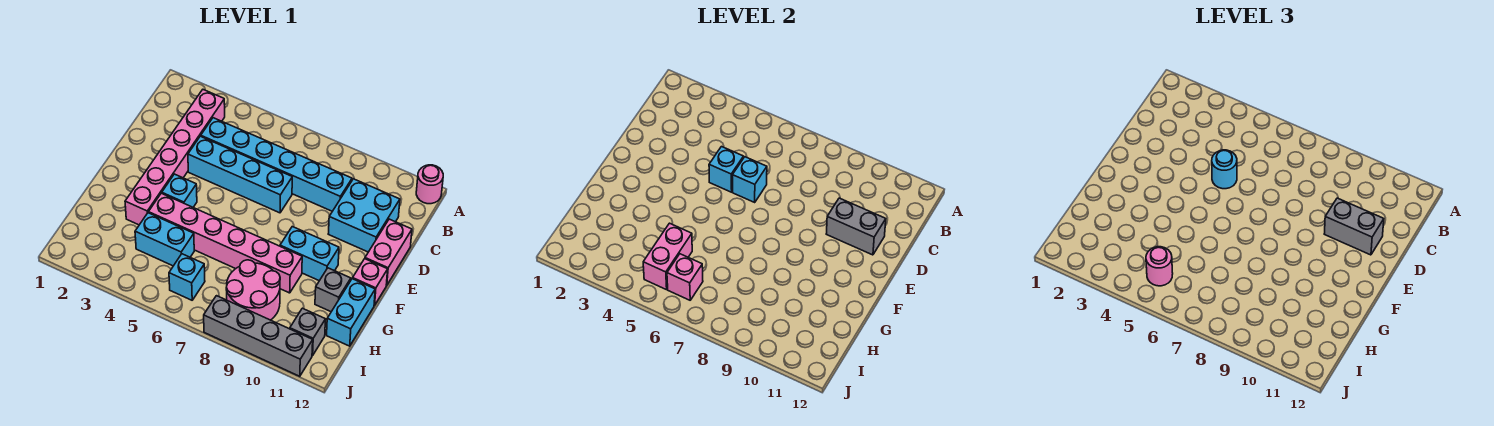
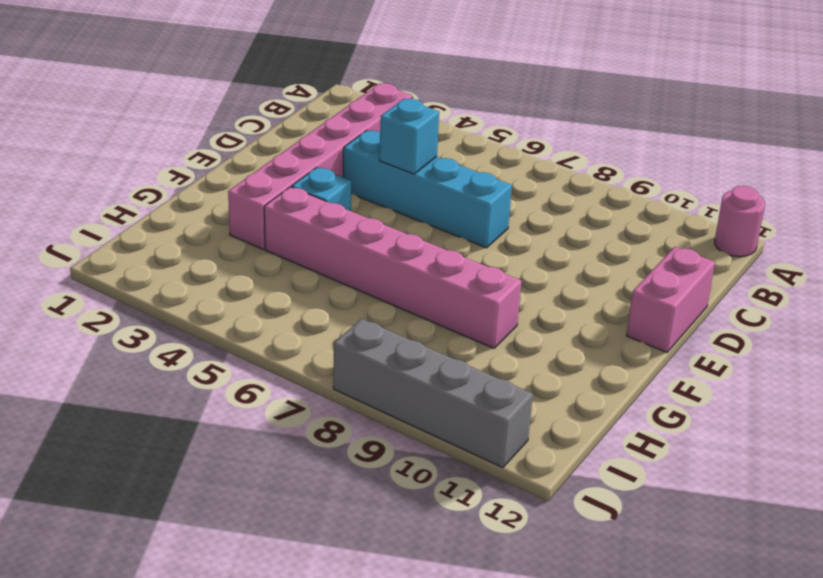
none -> cyan 1x6 brick [201,118,352,211]
none -> cyan 2x2 brick [328,179,400,252]
none -> cyan 1x2 brick [280,227,339,281]

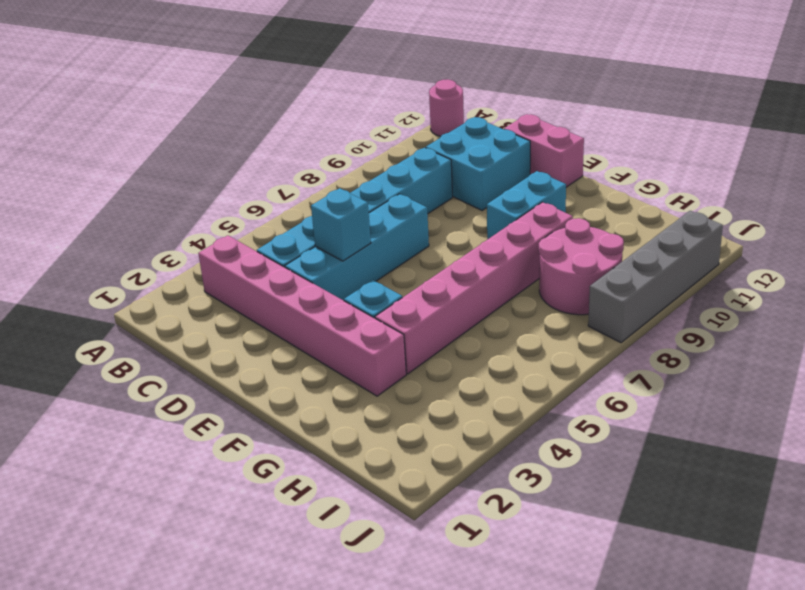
none -> pink 1x1 brick [353,259,388,305]
none -> grey 1x1 brick [315,268,351,312]
none -> cyan 1x2 brick [327,279,375,346]

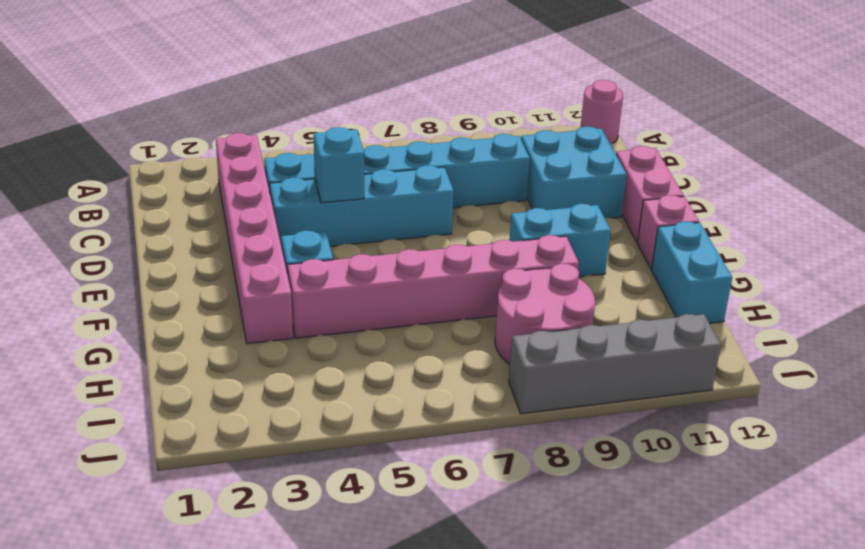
none -> grey 1x1 brick [315,268,351,312]
none -> cyan 1x2 brick [135,213,194,266]
none -> cyan 1x1 brick [169,254,205,300]

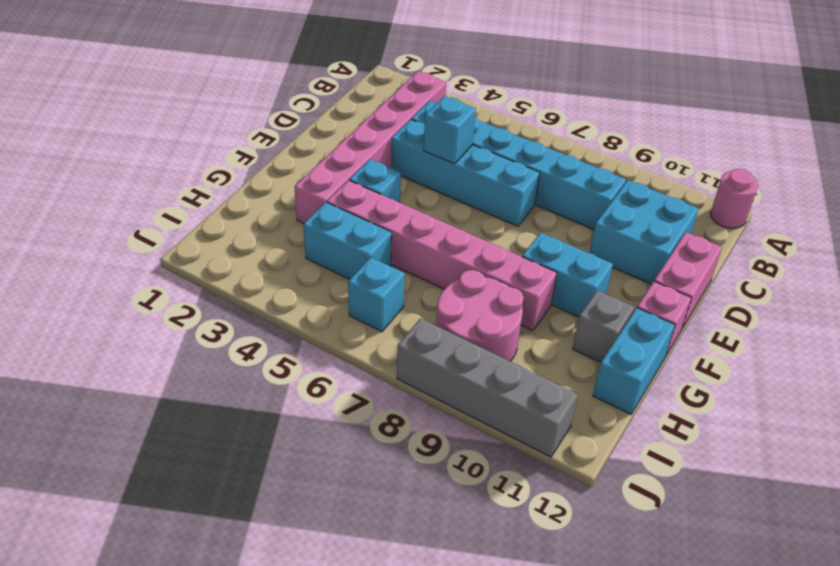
none -> grey 1x1 brick [290,308,326,356]
none -> cyan 1x1 brick [733,157,767,202]
none -> grey 1x2 brick [826,198,886,255]

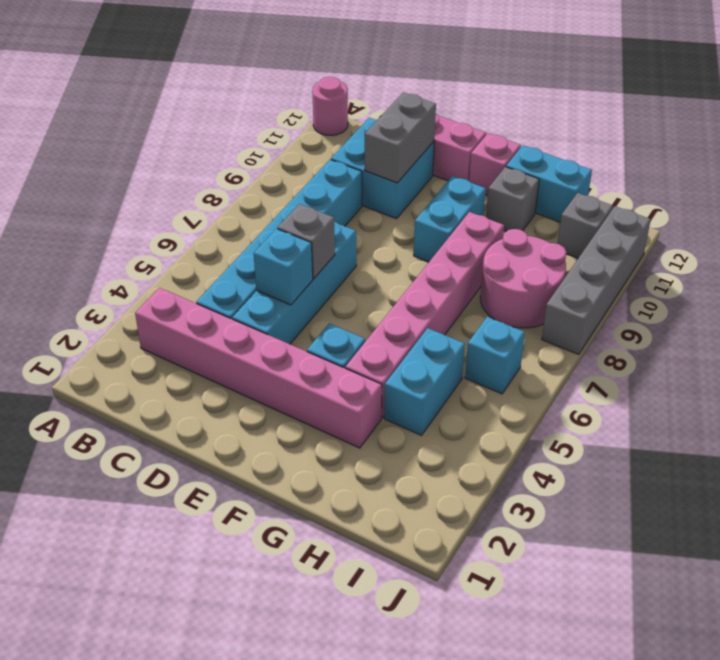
grey 1x1 brick [277,204,335,279] -> cyan 1x1 brick [733,157,767,202]
none -> pink 1x2 brick [643,223,692,290]
none -> pink 1x1 brick [667,254,703,300]
none -> cyan 1x1 round brick [1212,150,1237,189]

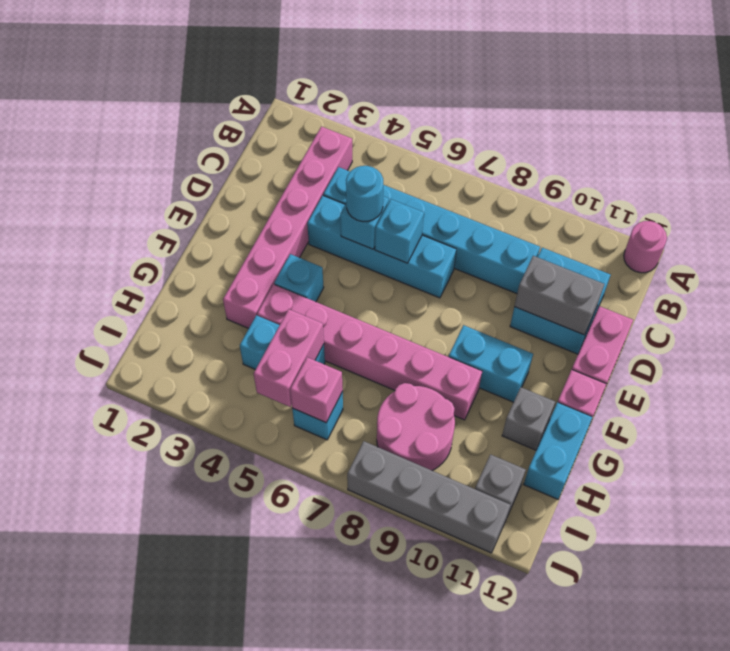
none -> grey 1x2 brick [1324,198,1384,255]
none -> pink 1x1 round brick [1146,247,1173,286]

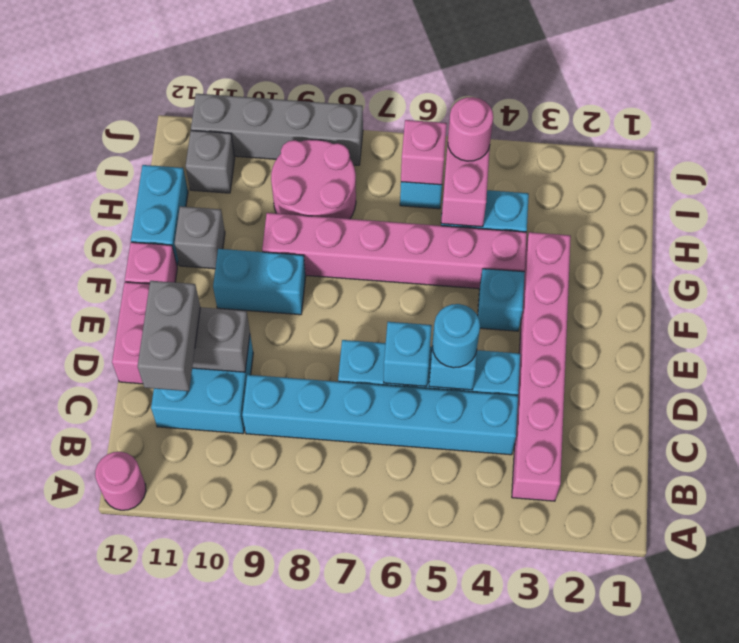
grey 1x2 brick [138,281,200,391] -> grey 1x2 brick turned to [1324,198,1384,255]

